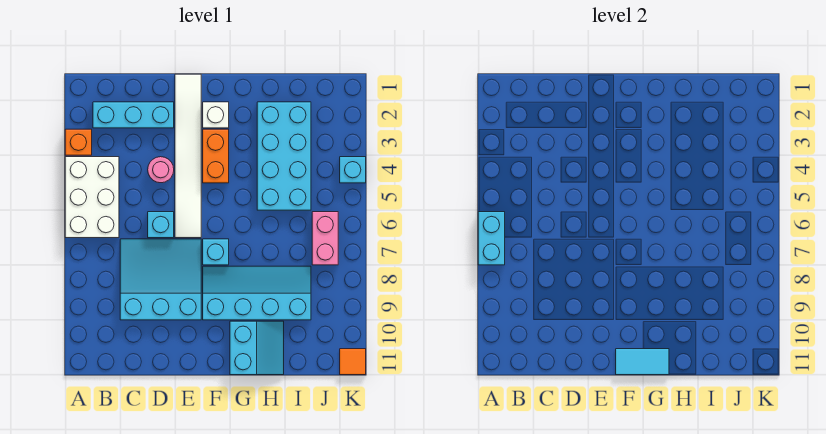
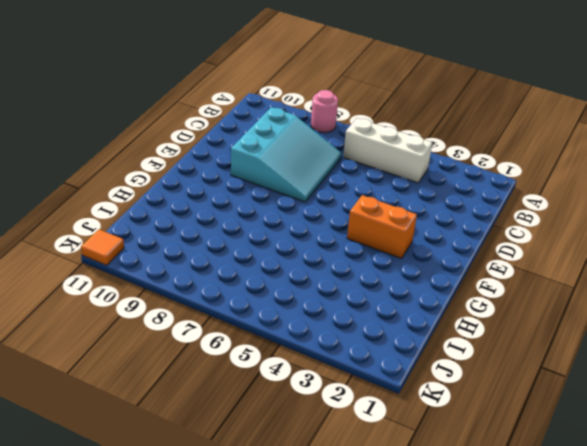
pink 1x1 round brick [311,90,338,133] -> pink 1x1 round brick moved to [148,157,174,183]
white 1x3 brick [343,118,432,183] -> white 2x3 brick [65,157,119,238]
none -> orange 1x1 brick [65,129,92,155]
none -> cyan 1x3 brick [93,102,174,128]
none -> cyan 1x1 brick [148,212,174,238]

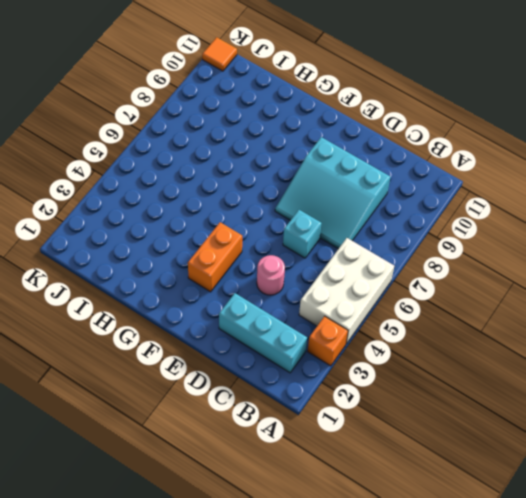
none -> white 1x6 tile [175,74,201,238]
none -> white 1x1 brick [203,102,229,128]
none -> cyan 1x1 brick [203,239,229,265]

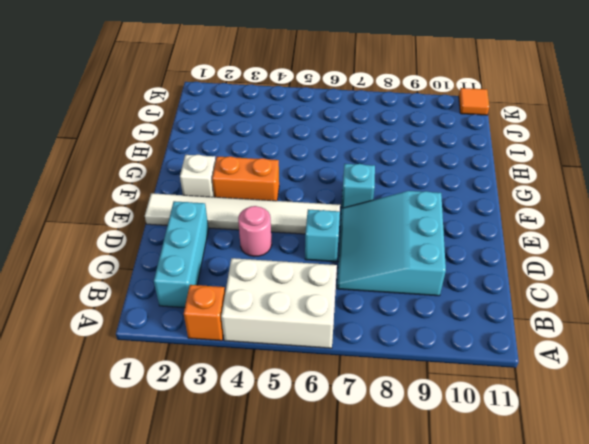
none -> cyan 2x4 slope [203,266,311,320]
none -> cyan 2x2 slope [230,321,284,375]
none -> cyan 2x4 brick [257,102,311,210]

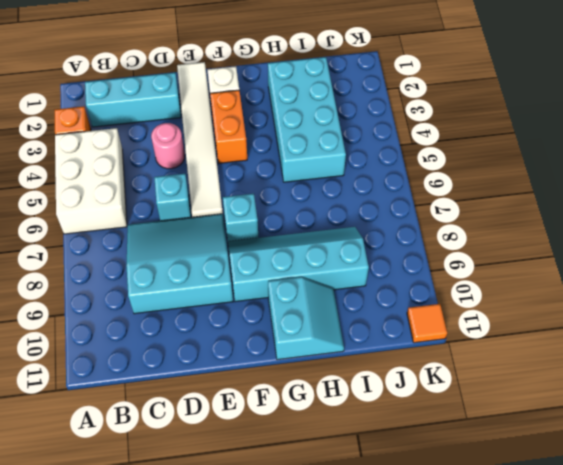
none -> pink 1x2 brick [312,212,338,265]
none -> cyan 1x1 brick [340,157,366,183]
none -> cyan 1x2 brick [478,212,505,265]

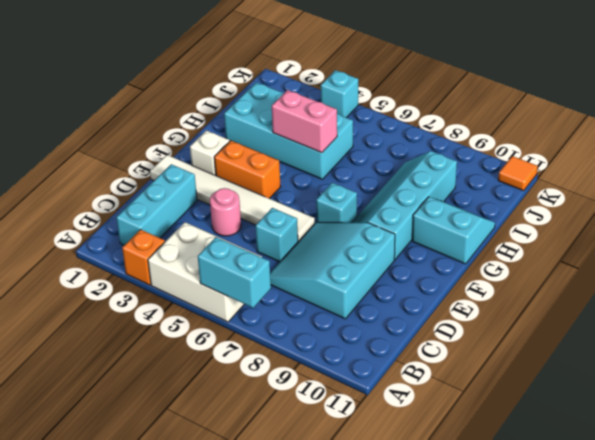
pink 1x2 brick [272,90,337,153] -> pink 1x2 brick moved to [312,212,338,265]
none -> cyan 1x2 tile [616,349,669,375]

